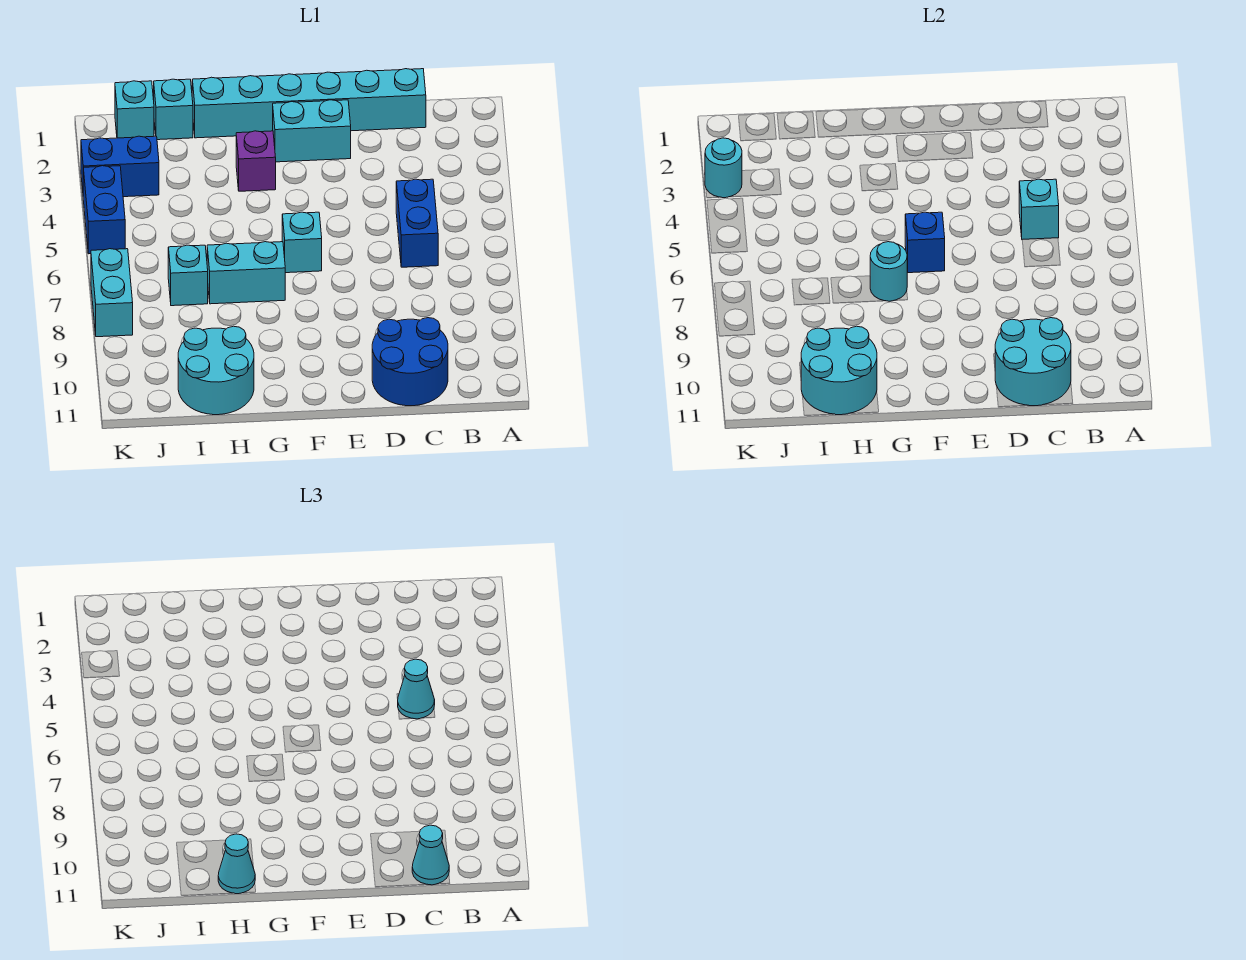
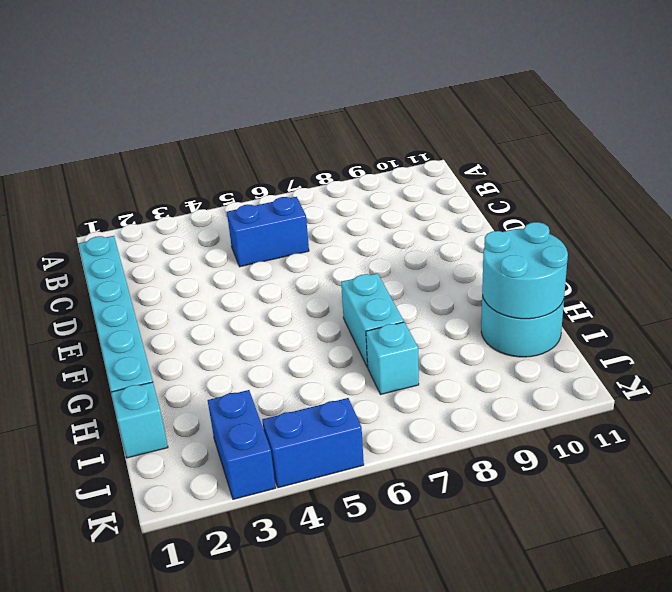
none -> blue 2x2 round brick [372,318,448,406]
none -> cyan 1x2 brick [273,100,351,162]
none -> cyan 1x1 brick [282,212,322,273]

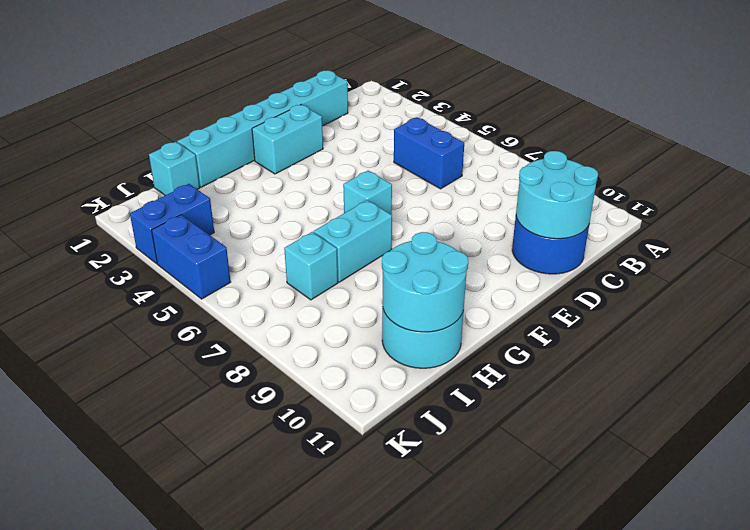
none -> purple 1x1 brick [236,131,276,191]
none -> cyan 1x1 brick [115,81,154,138]
none -> cyan 1x2 brick [91,249,133,337]

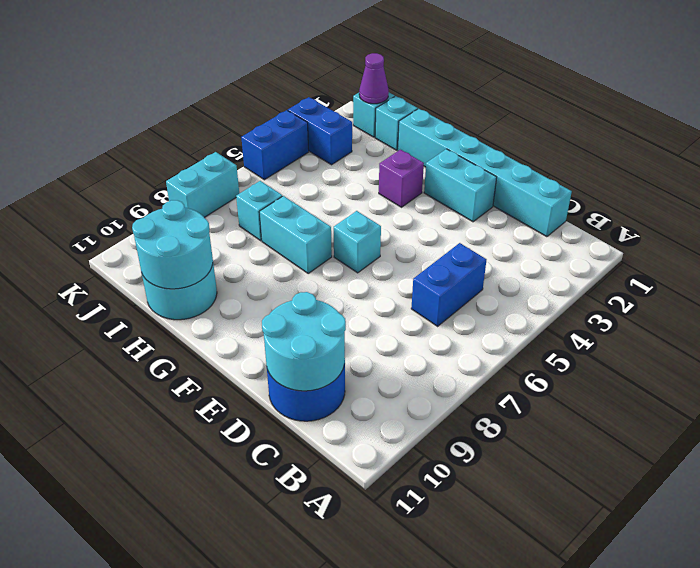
purple 1x1 cone [359,53,389,104] -> none
none -> cyan 1x1 brick [1019,179,1059,239]
none -> blue 1x1 brick [905,212,945,273]
none -> cyan 1x1 round brick [870,242,907,301]

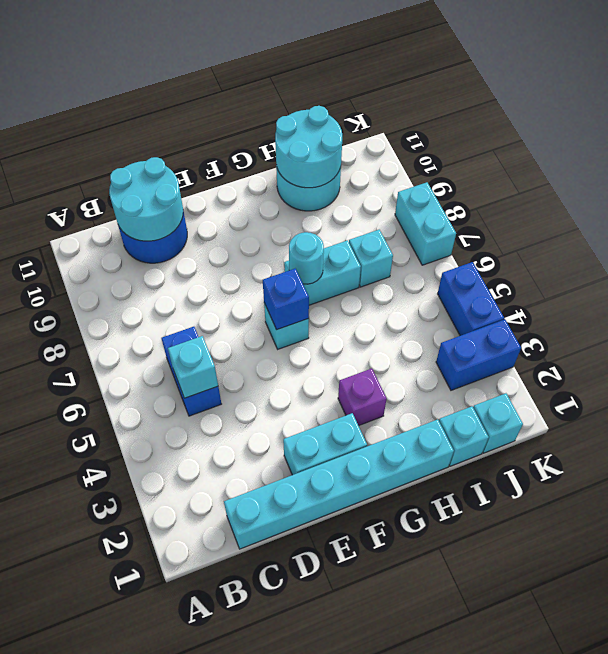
none -> cyan 1x1 round brick [705,138,742,198]
none -> cyan 1x1 cone [398,659,435,719]
none -> cyan 1x1 cone [412,825,449,885]

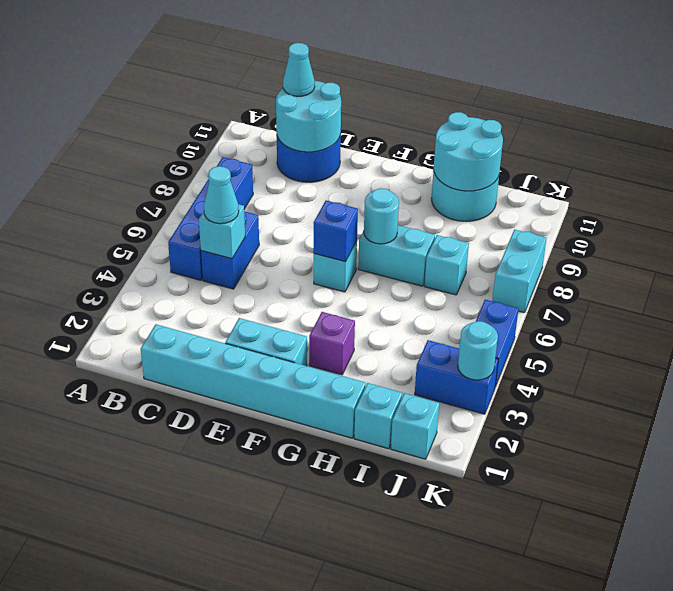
blue 1x4 brick [168,157,253,280] -> none
none -> cyan 1x1 cone [218,834,255,894]

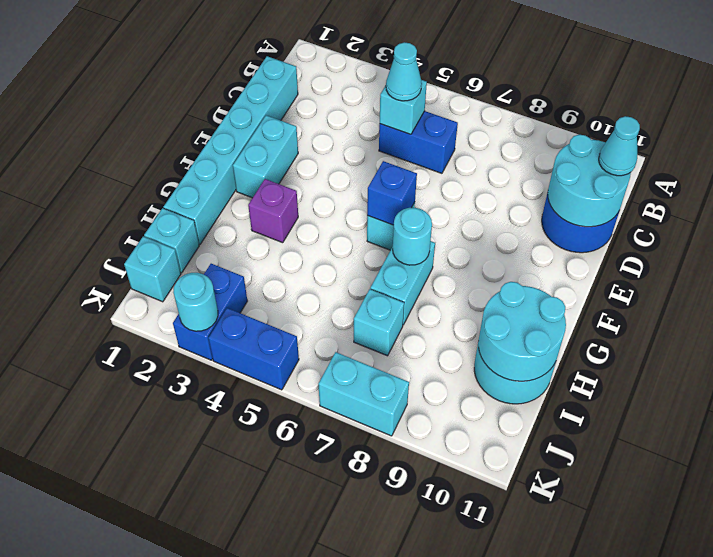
none -> cyan 1x1 cone [218,834,255,894]

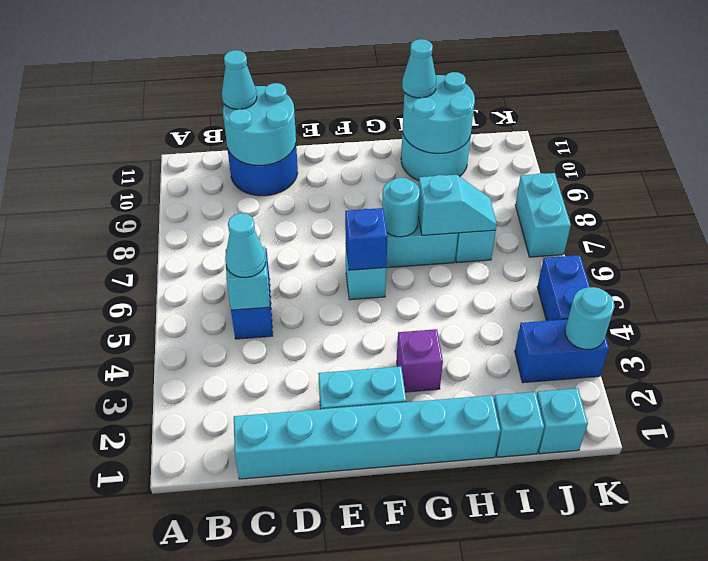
cyan 1x2 slope [418,175,497,235] -> none

